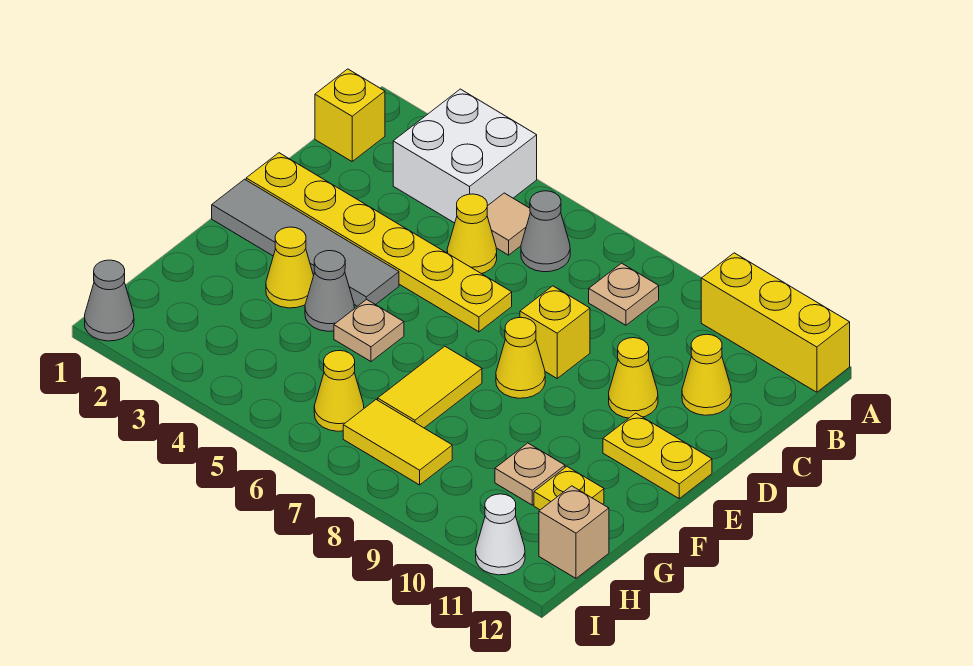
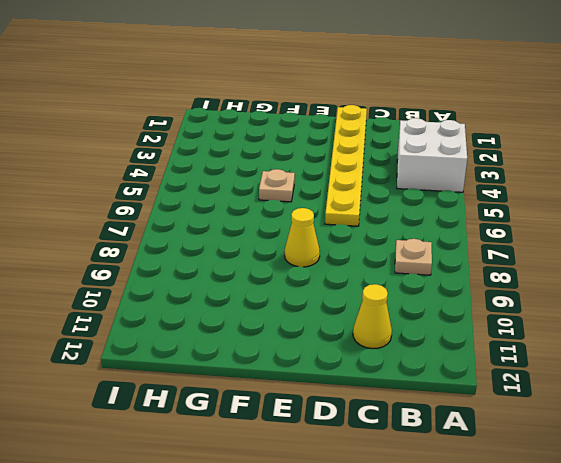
none -> yellow 1x3 brick [701,253,850,392]
none -> yellow 1x1 brick [315,69,385,161]
none -> tan 1x1 tile [487,193,530,255]

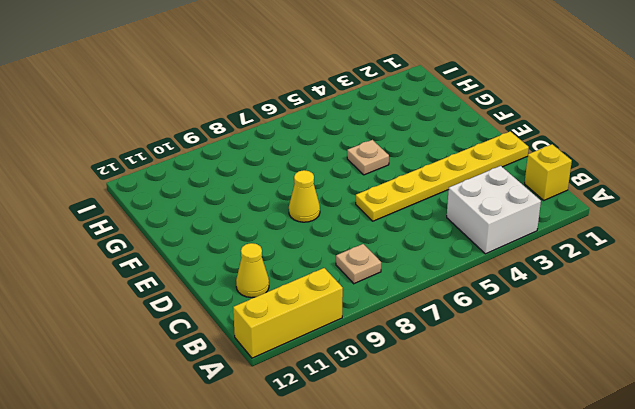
none -> tan 1x1 tile [487,193,530,255]
none -> grey 1x1 cone [521,191,570,272]
none -> yellow 1x1 cone [447,194,497,274]

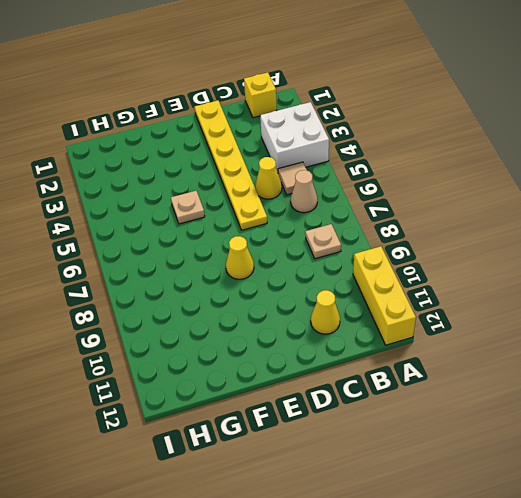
tan 1x1 cone [291,170,317,213] -> grey 1x1 cone [521,191,570,272]
none -> yellow 1x1 brick [520,286,590,378]
none -> yellow 1x1 cone [609,338,658,418]
none -> grey 1x4 tile [212,179,399,306]

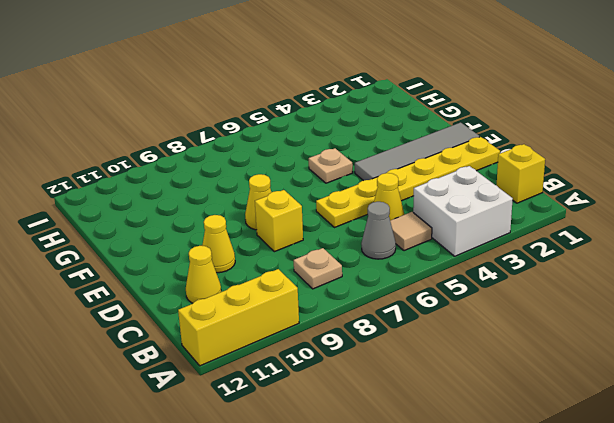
none -> yellow 1x2 plate [603,413,712,498]
none -> yellow 1x1 cone [266,227,314,308]
none -> grey 1x1 cone [305,251,354,331]

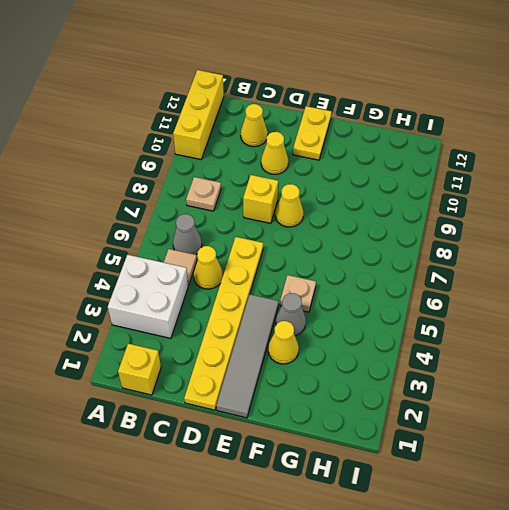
none -> yellow 1x2 tile [378,346,482,428]
none -> tan 1x1 plate [495,443,565,505]
none -> yellow 1x1 plate [534,467,604,510]

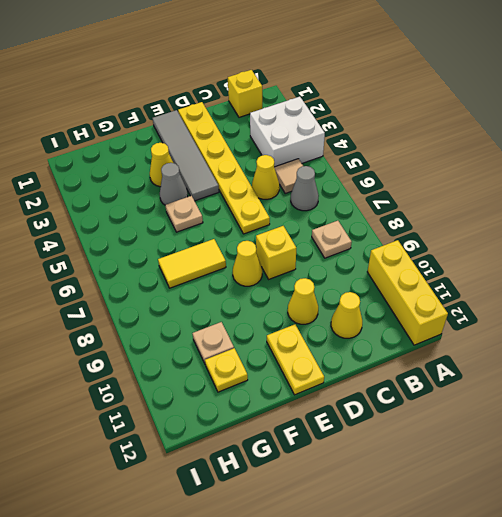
none -> yellow 1x1 cone [314,351,364,431]
none -> yellow 1x2 tile [343,400,452,485]
none -> tan 1x1 brick [539,486,609,578]

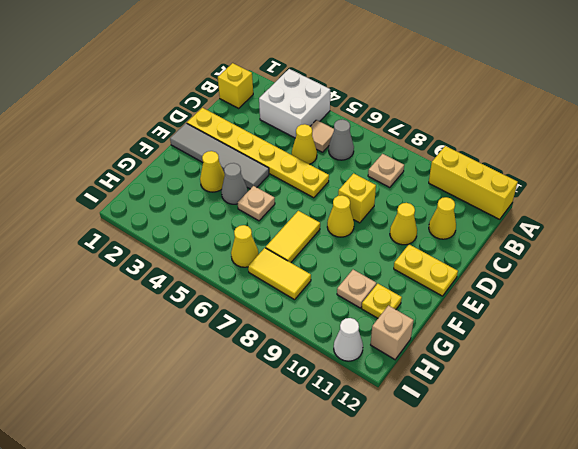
none -> grey 1x1 cone [85,260,134,341]

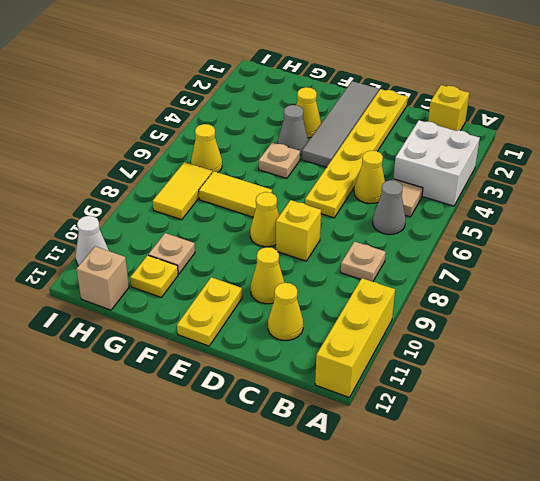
none -> grey 1x1 cone [85,260,134,341]

